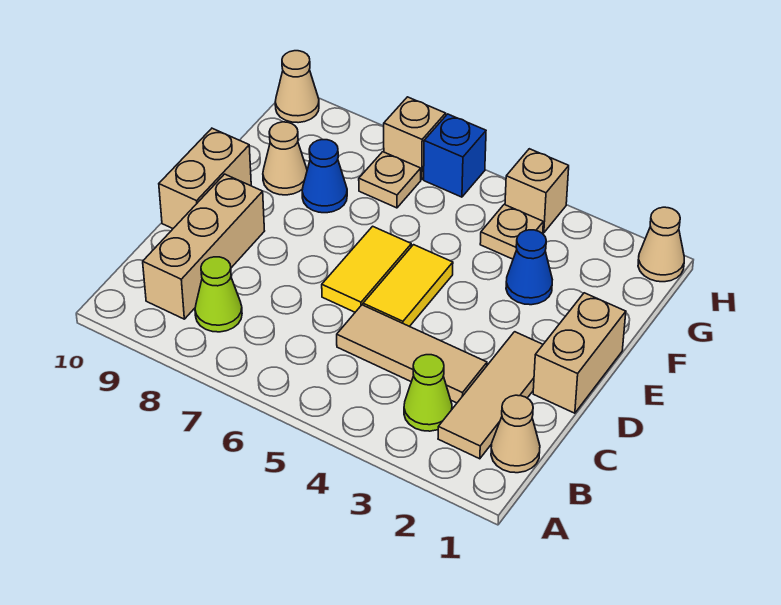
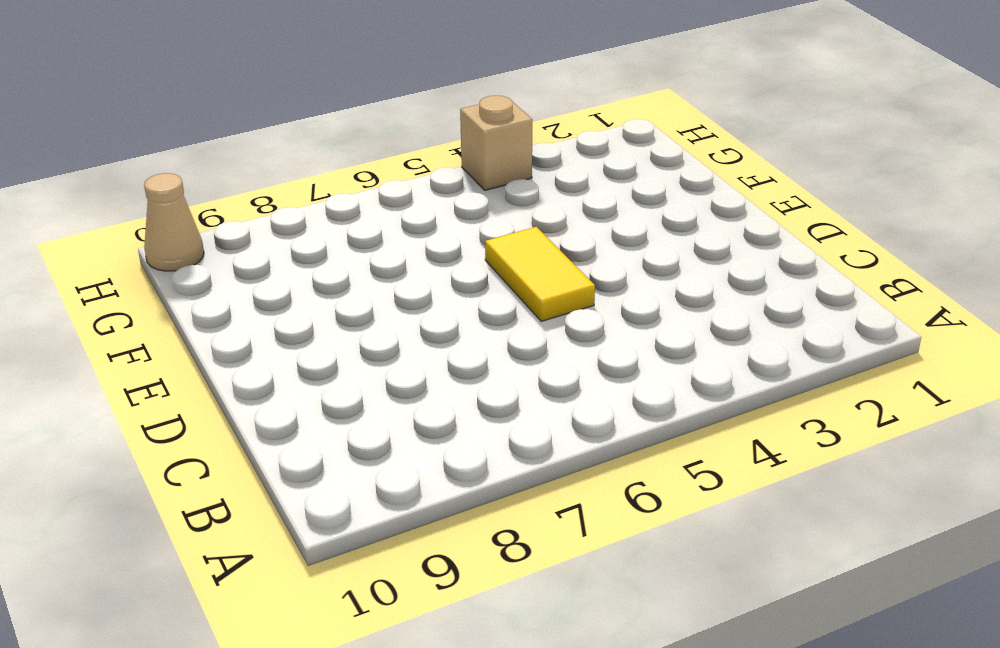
none -> tan 1x1 cone [491,395,540,473]
none -> tan 1x3 tile [438,332,543,459]
none -> lime 1x1 cone [404,355,452,431]

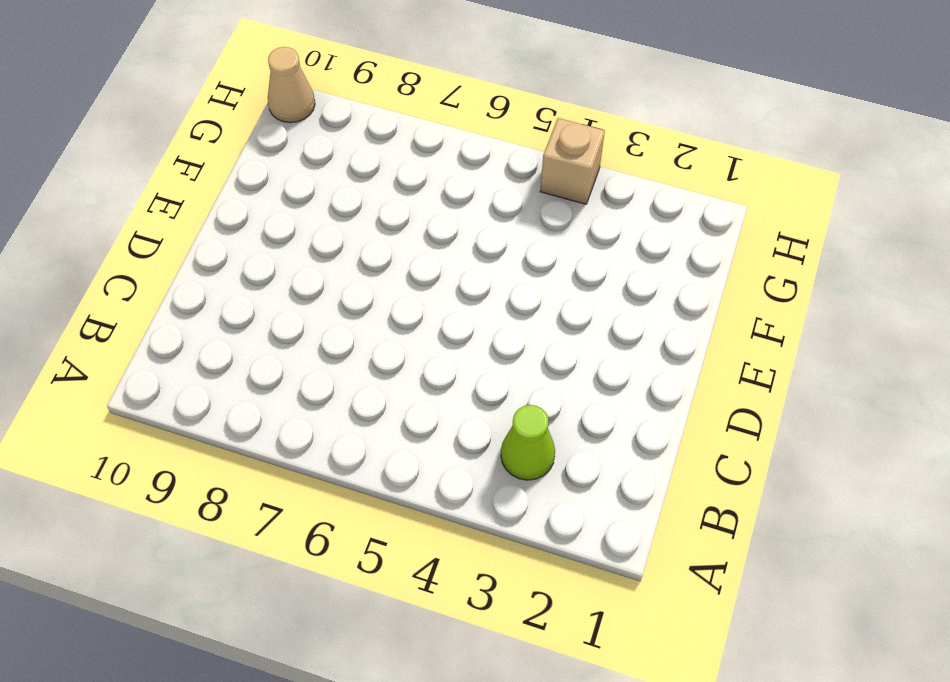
none -> tan 1x1 cone [491,395,540,473]
none -> tan 1x3 tile [438,332,543,459]
none -> lime 1x1 cone [195,257,242,332]

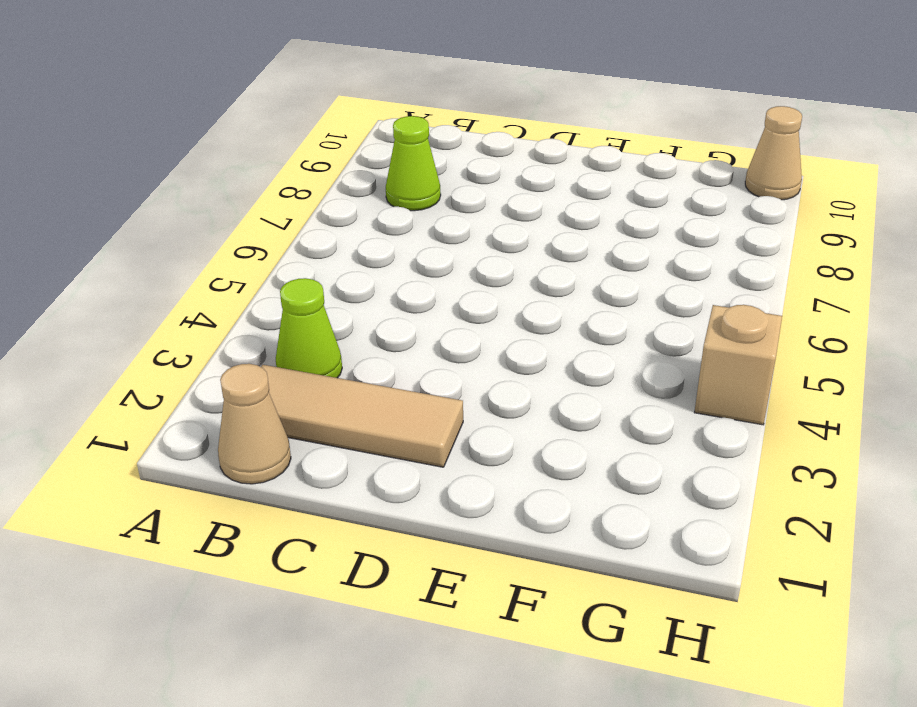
none -> tan 1x3 brick [143,174,264,319]
none -> tan 1x3 tile [337,305,487,403]
none -> tan 1x2 brick [533,293,626,413]

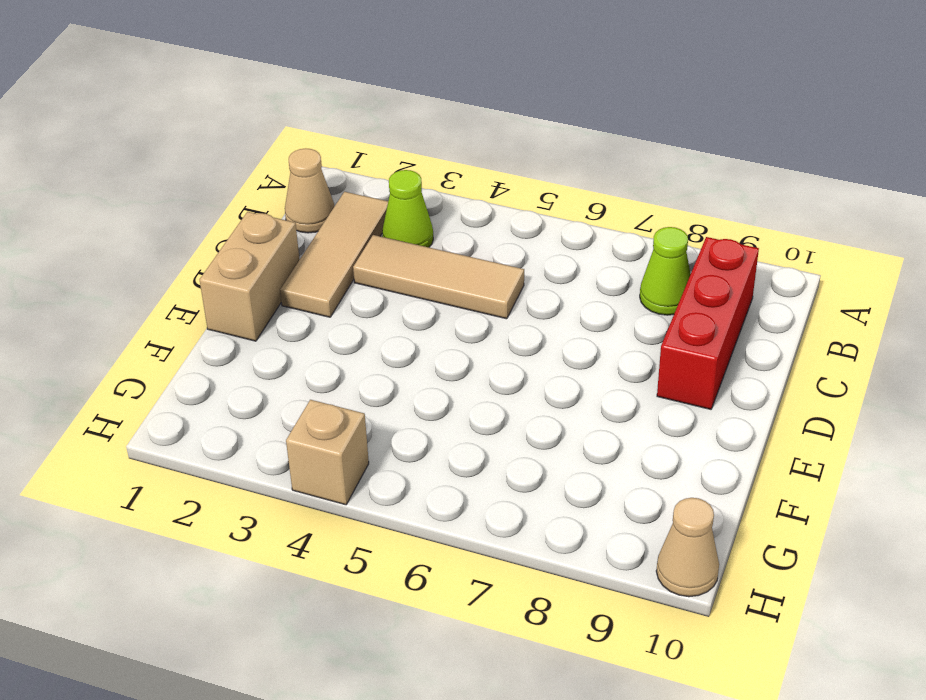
red 1x3 brick [657,237,759,409] -> tan 1x3 brick [143,174,264,319]
none -> yellow 1x2 tile [363,245,453,327]
none -> yellow 1x2 tile [322,226,411,312]
none -> tan 1x2 brick [159,128,251,228]

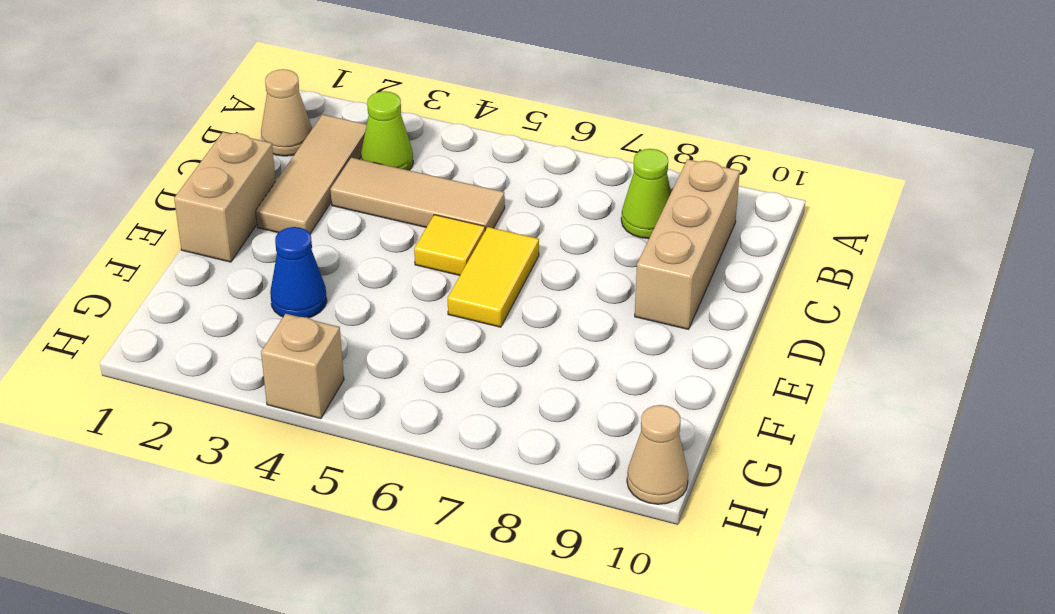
yellow 1x1 tile [414,215,485,275] -> yellow 1x2 tile [363,245,453,327]
none -> tan 1x2 brick [159,128,251,228]
none -> blue 1x1 cone [302,140,347,213]
none -> tan 1x1 cone [263,122,307,195]

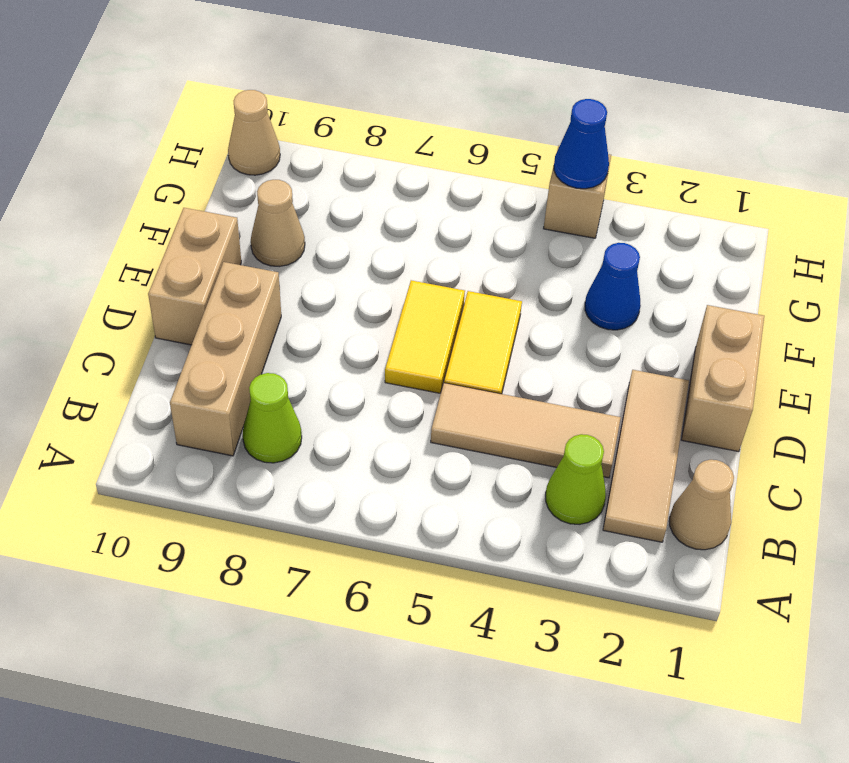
blue 1x1 cone [554,99,609,189] -> blue 1x1 cone moved to [302,140,347,213]
none -> tan 1x1 plate [480,205,543,259]
none -> tan 1x1 plate [359,152,421,208]
none -> tan 1x1 cone [638,207,684,282]

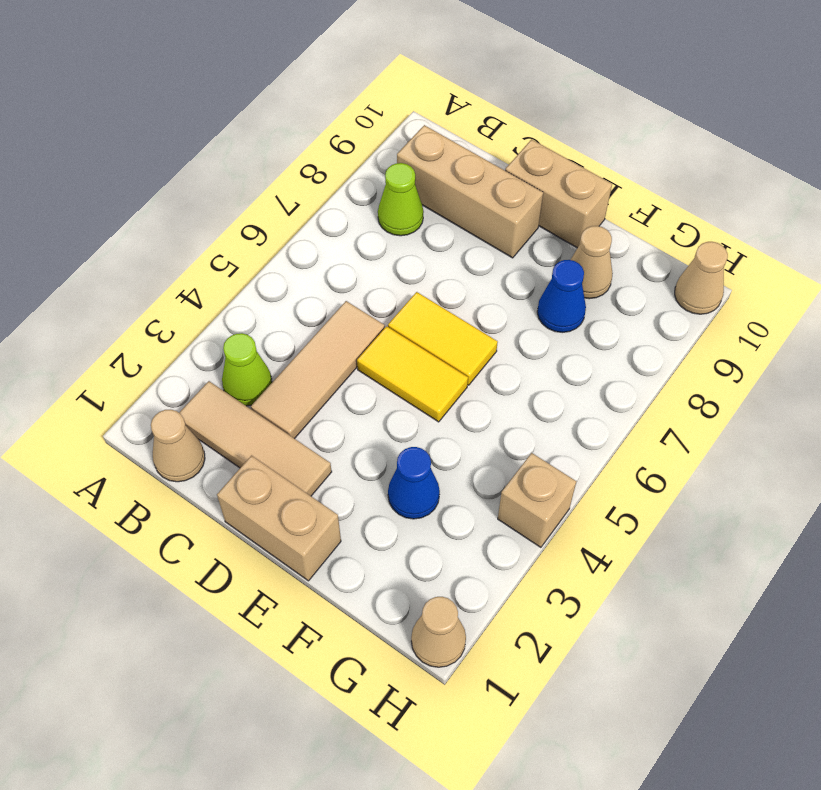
none -> tan 1x1 plate [480,205,543,259]
none -> tan 1x1 plate [359,152,421,208]
none -> blue 1x1 brick [424,114,486,197]

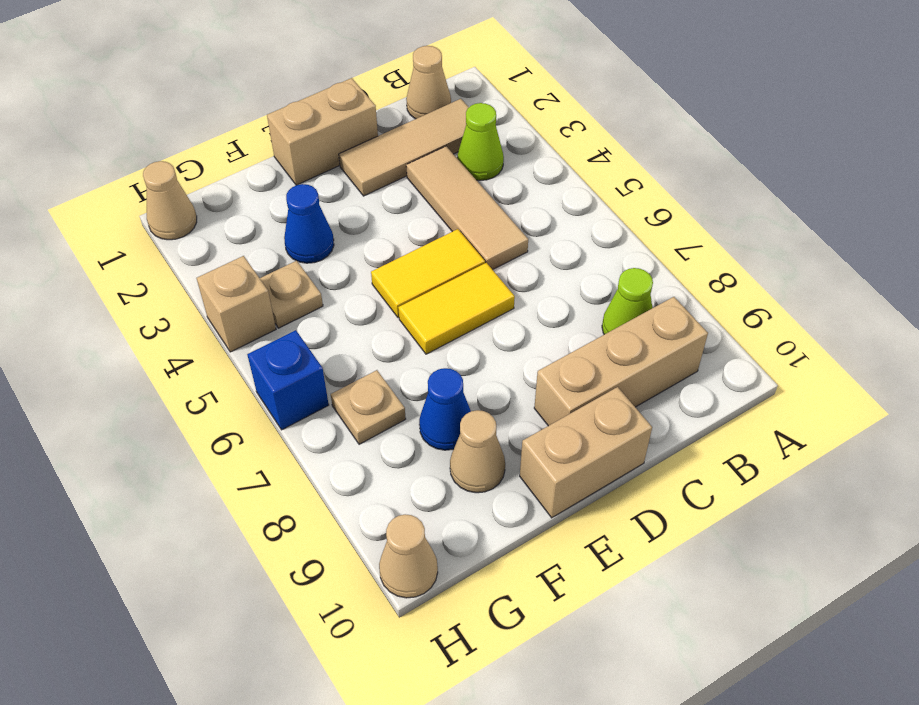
none -> tan 1x1 brick [384,97,446,180]

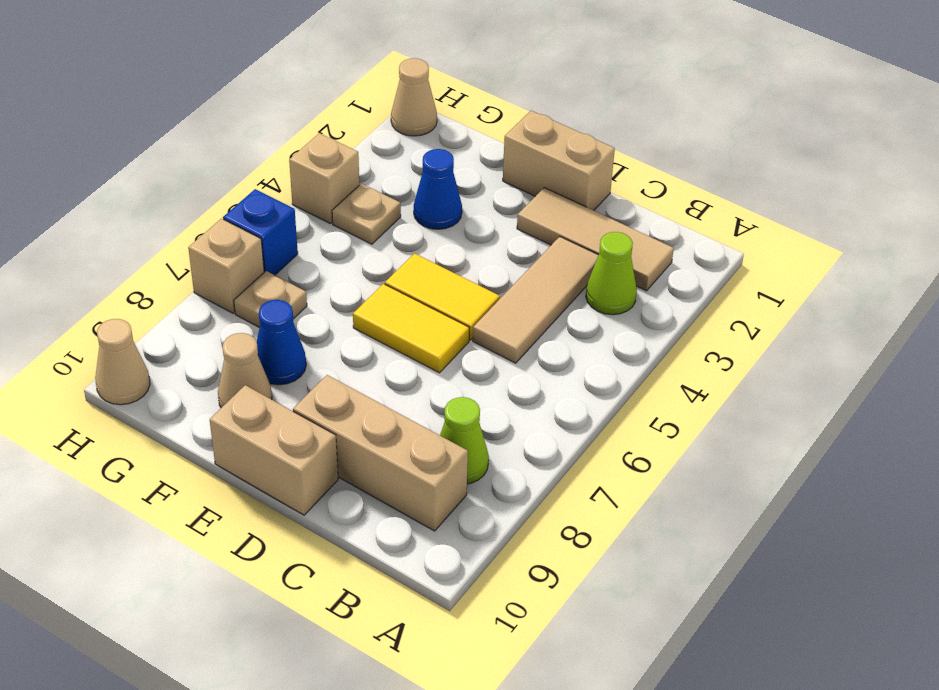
none -> tan 1x1 cone [491,395,540,473]

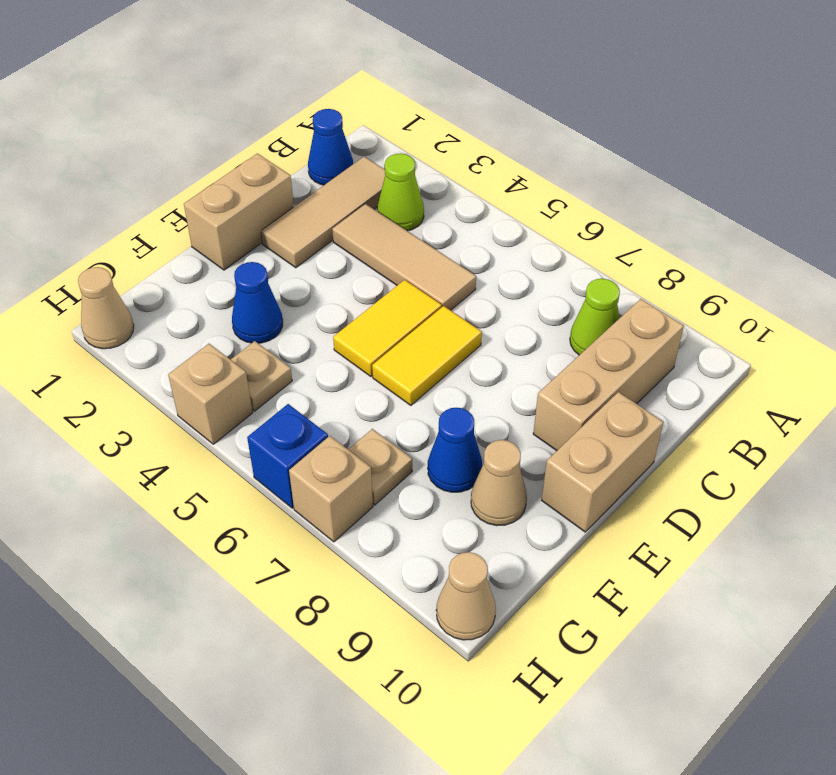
blue 1x1 cone [308,109,353,185] -> tan 1x1 cone [491,395,540,473]

